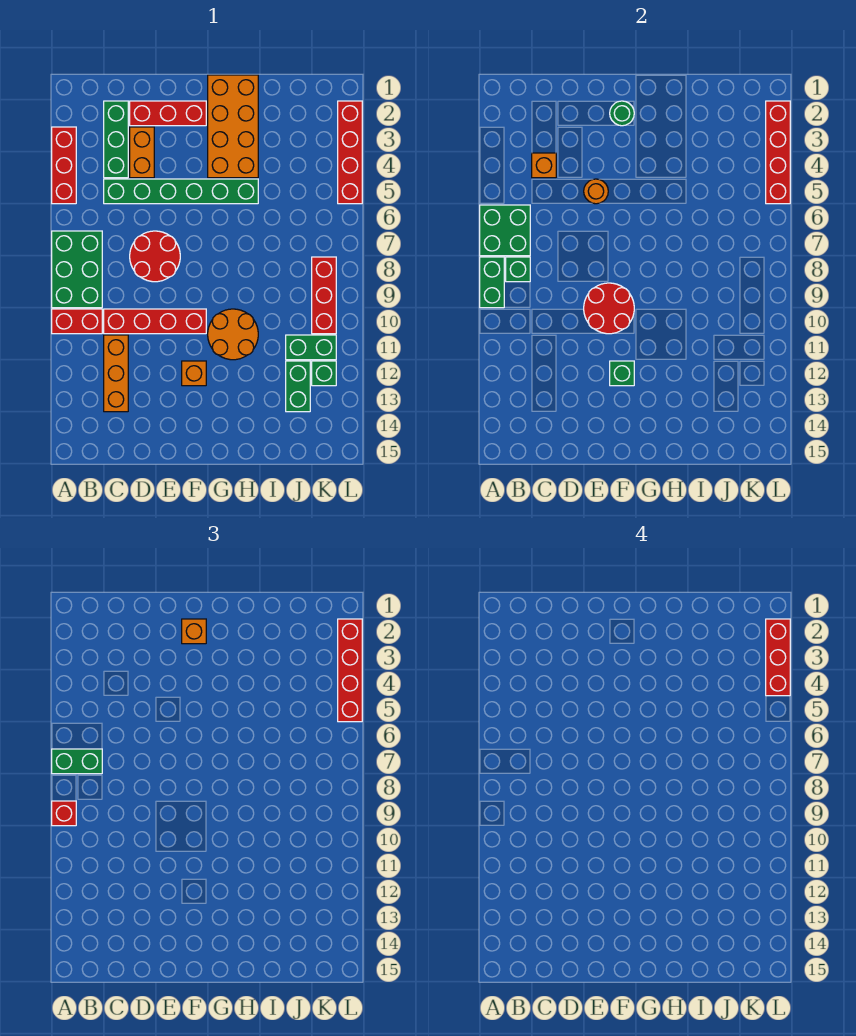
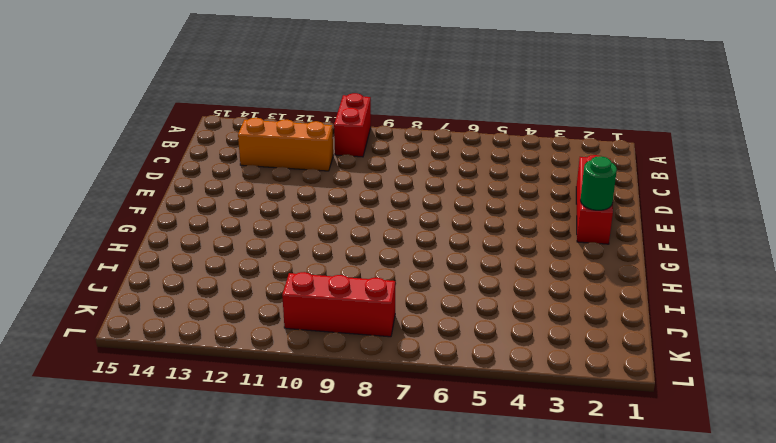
none -> red 1x3 brick [52,127,76,204]
none -> green 2x3 brick [52,231,102,308]
none -> green 1x3 brick [104,101,128,178]
none -> green 1x6 brick [104,179,258,204]

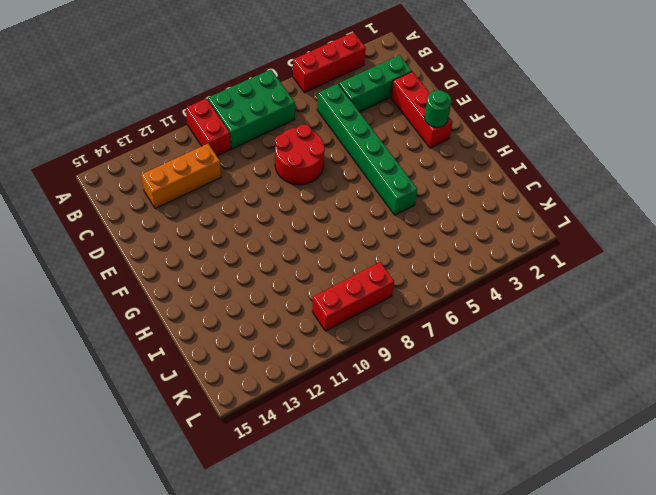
none -> red 1x4 brick [104,309,206,334]
none -> orange 1x2 brick [130,127,154,178]
none -> orange 1x1 brick [182,361,206,386]
none -> orange 2x4 brick [208,75,258,178]

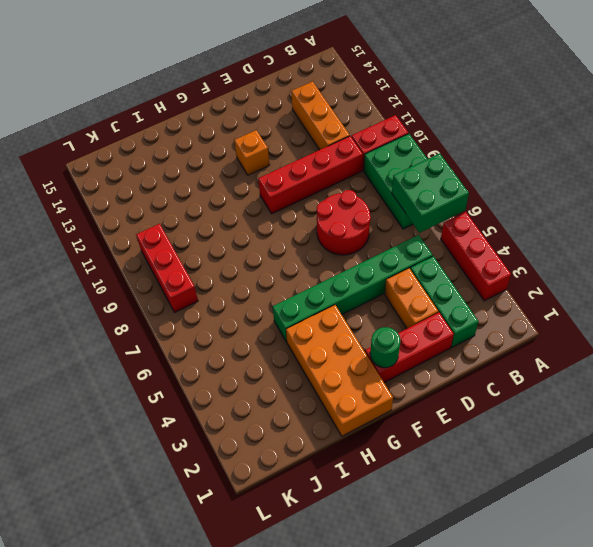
none -> orange 2x2 round brick [208,309,258,360]
none -> green 1x2 brick [286,335,336,360]
none -> green 1x2 brick [286,361,310,412]
none -> green 1x1 brick [312,361,336,386]

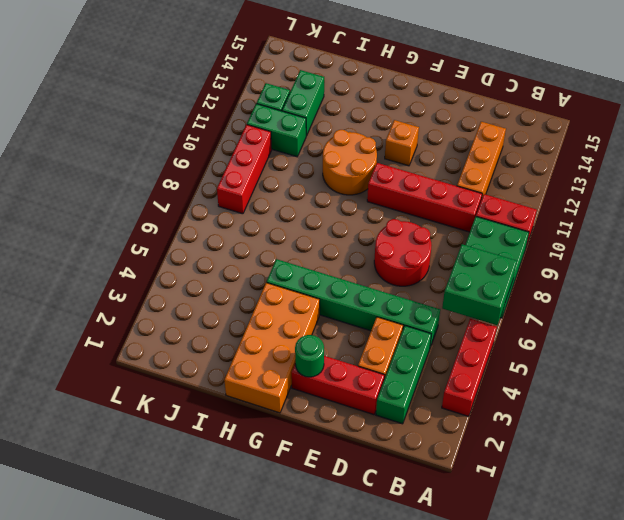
none -> red 1x4 brick [338,101,362,204]
none -> green 1x2 brick [480,257,504,308]
none -> green 1x1 brick [506,257,530,282]
none -> orange 1x1 brick [532,153,556,178]

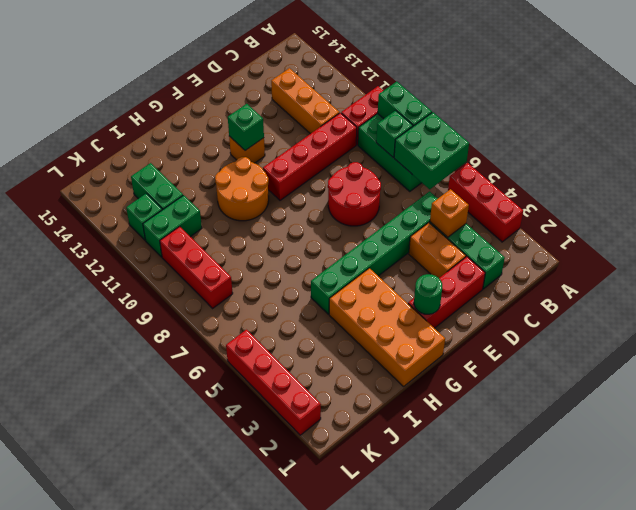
none -> orange 1x1 round brick [584,179,608,204]
none -> red 2x2 round brick [584,283,634,334]
none -> red 1x4 brick [766,101,790,204]
none -> green 1x2 brick [52,749,102,774]

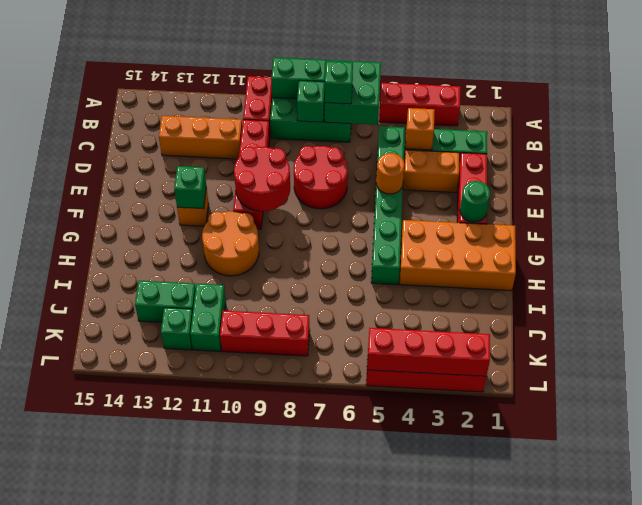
green 1x1 brick [325,61,353,104] -> green 1x2 brick [52,749,102,774]
none -> red 1x1 brick [52,801,76,826]
none -> orange 1x1 brick [182,619,206,644]
none -> red 1x4 brick [338,619,362,722]
none -> red 1x3 brick [766,619,790,696]

